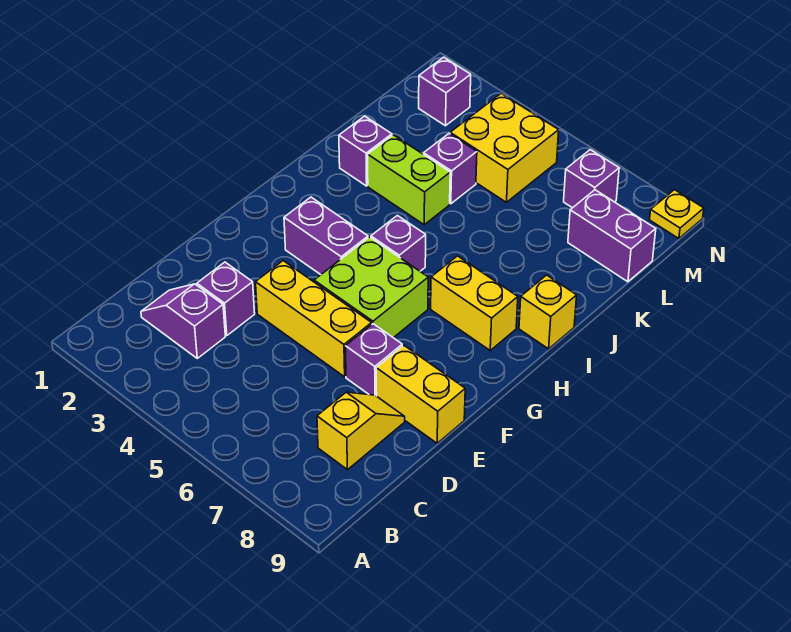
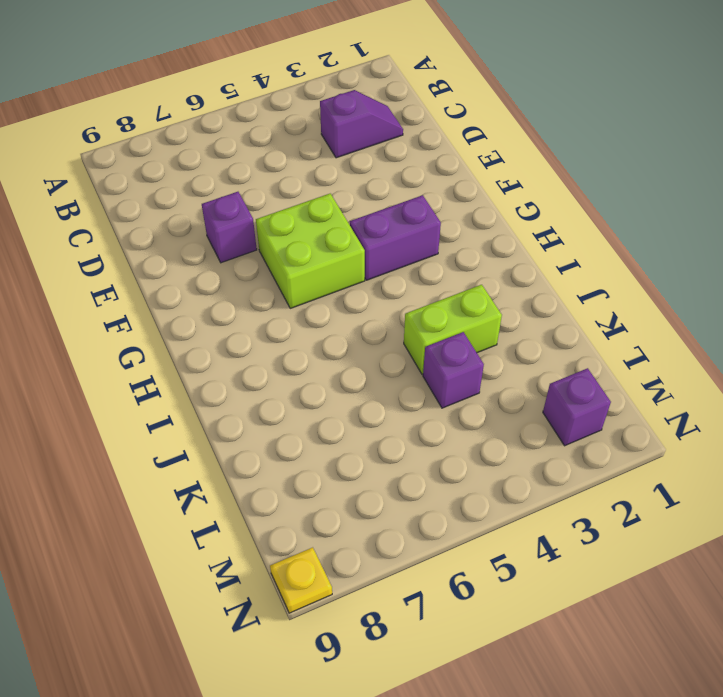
none -> yellow 1x2 slope [317,392,405,470]
none -> purple 1x1 brick [197,262,255,336]
none -> yellow 1x3 brick [256,261,372,377]

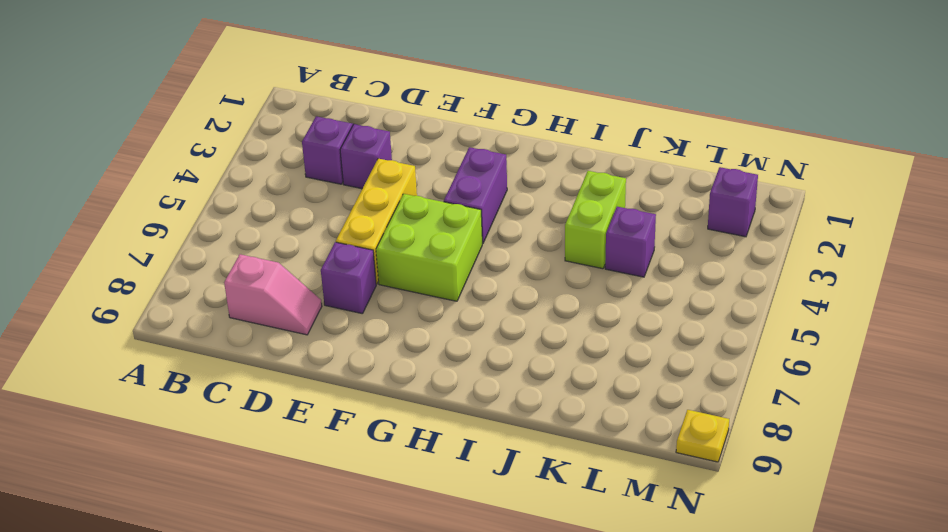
pink 1x2 slope [224,254,322,335] -> yellow 1x2 slope [317,392,405,470]
none -> yellow 1x2 brick [376,345,465,443]
none -> purple 1x1 brick [371,215,426,271]
none -> yellow 1x2 brick [431,256,518,350]

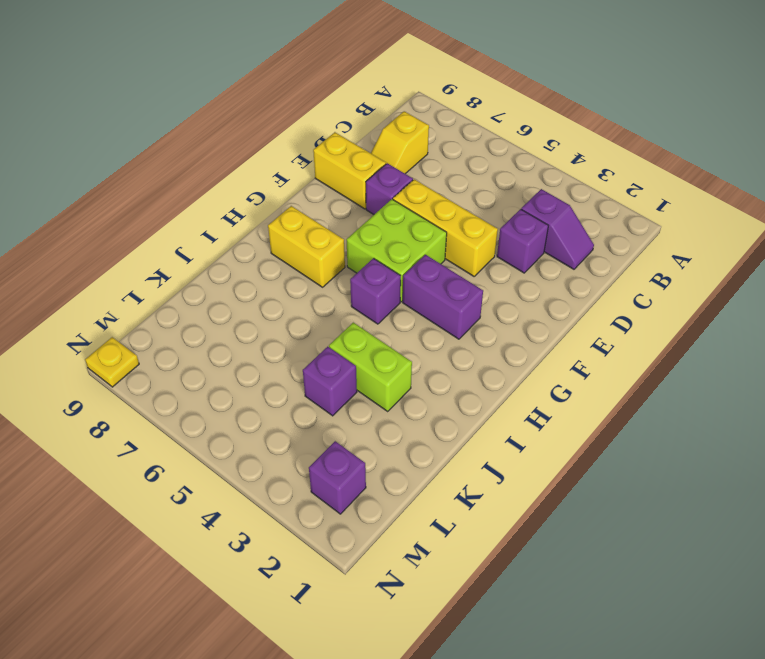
none -> yellow 1x1 brick [519,275,577,349]
none -> purple 1x1 brick [339,116,392,186]
none -> yellow 2x2 brick [450,94,559,202]

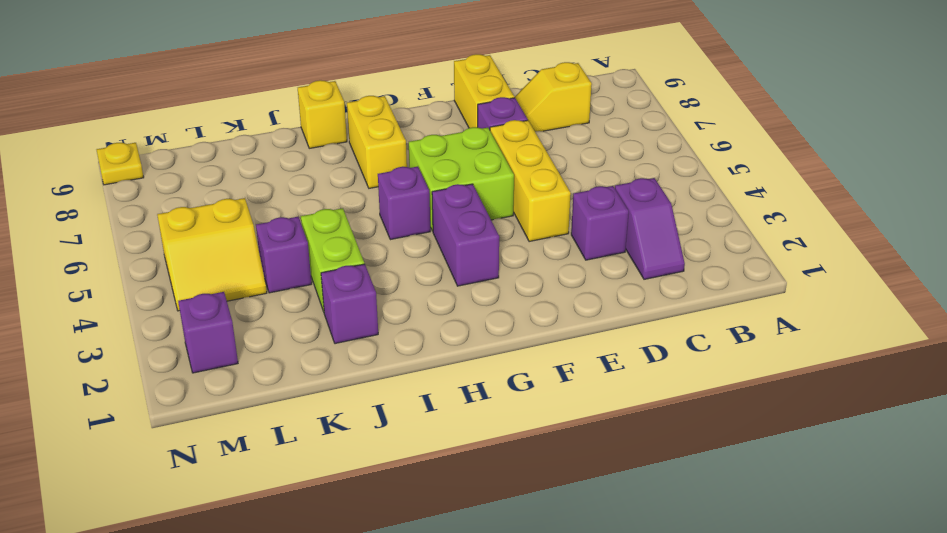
yellow 2x2 slope [157,198,267,311] -> yellow 2x2 brick [450,94,559,202]
none -> purple 1x2 brick [568,190,656,282]
none -> purple 1x1 brick [564,150,619,208]

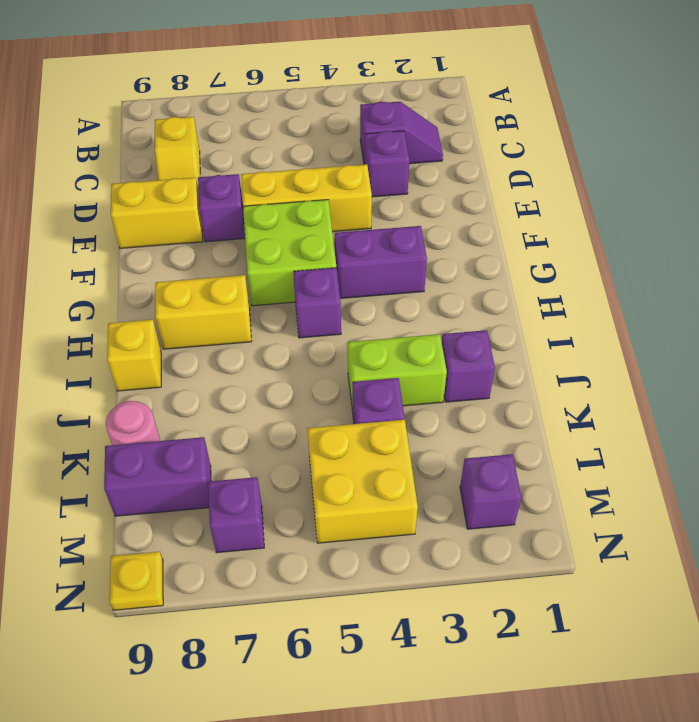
pink 1x1 round brick [106,401,160,445] -> none

